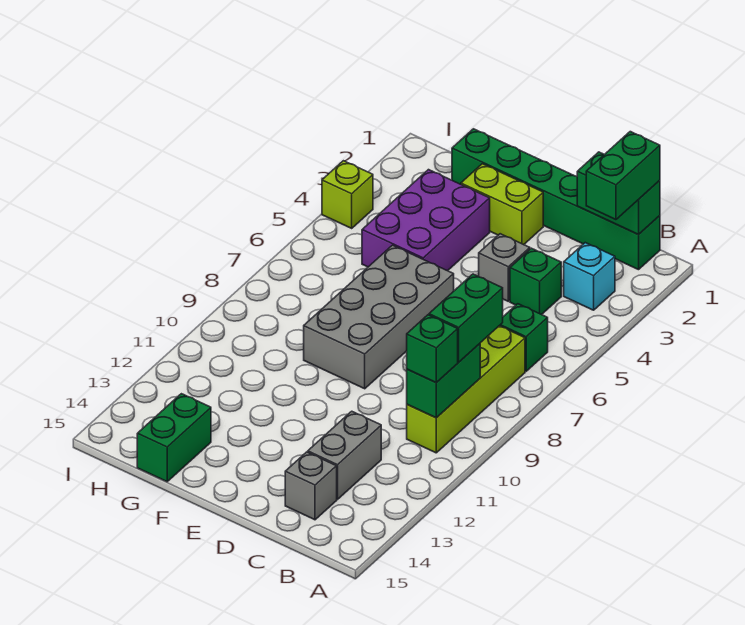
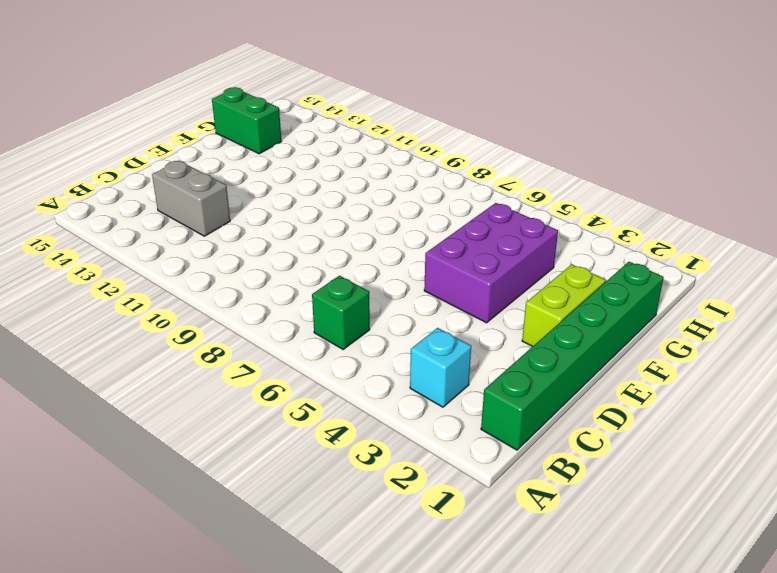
purple 2x3 brick [424,203,558,323] -> purple 2x3 brick turned to [362,170,490,271]
none -> lime 1x4 brick [407,326,525,453]
none -> green 1x1 brick [510,248,561,315]
none -> grey 1x1 brick [285,452,337,520]

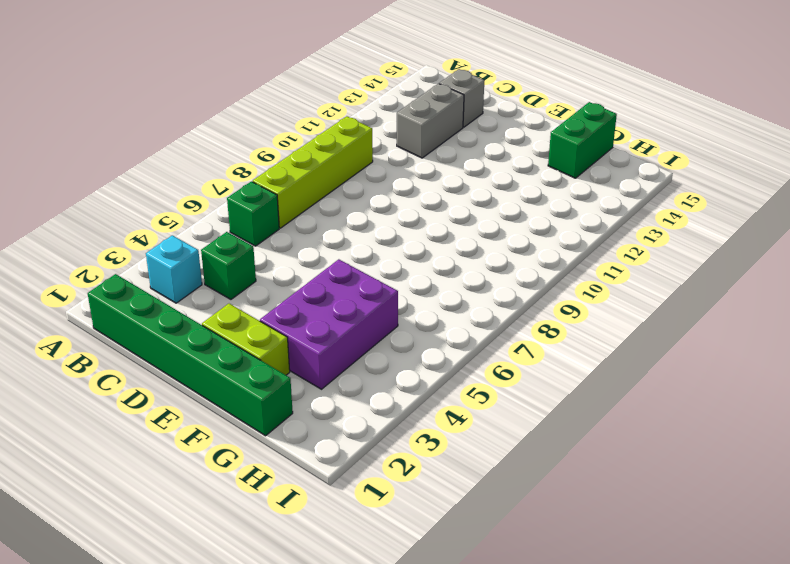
none -> grey 1x1 brick [479,234,530,301]
none -> grey 2x4 brick [304,245,454,389]
none -> lime 1x1 brick [322,161,373,228]

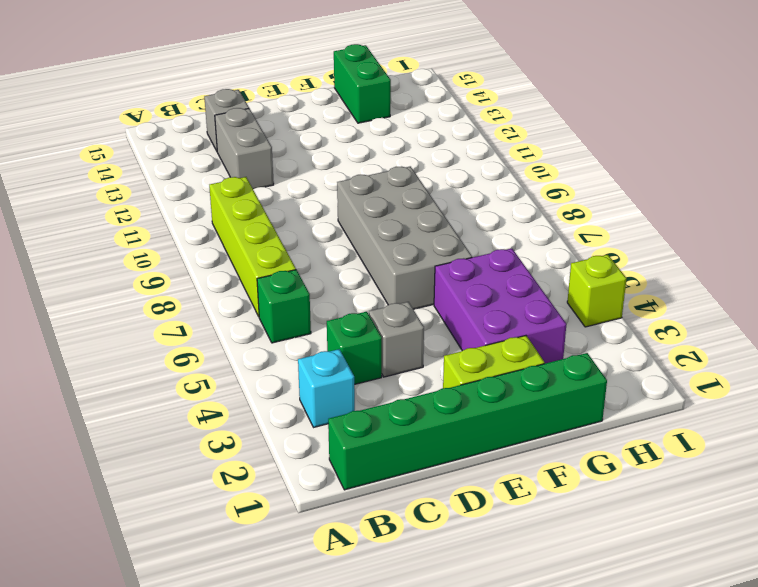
none -> green 1x2 brick [577,152,660,235]
none -> green 1x2 brick [407,344,480,418]
none -> green 1x2 brick [586,132,660,220]

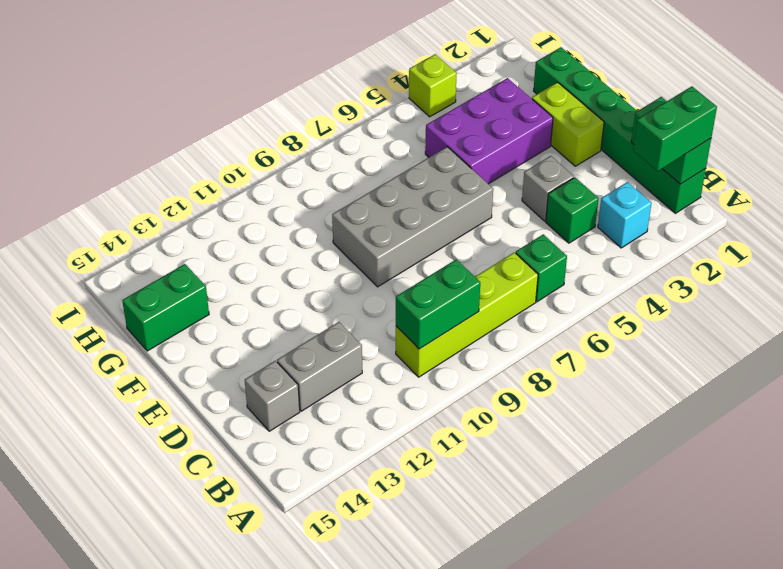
none -> green 1x2 brick [429,274,503,362]
none -> green 1x1 brick [407,315,458,383]

